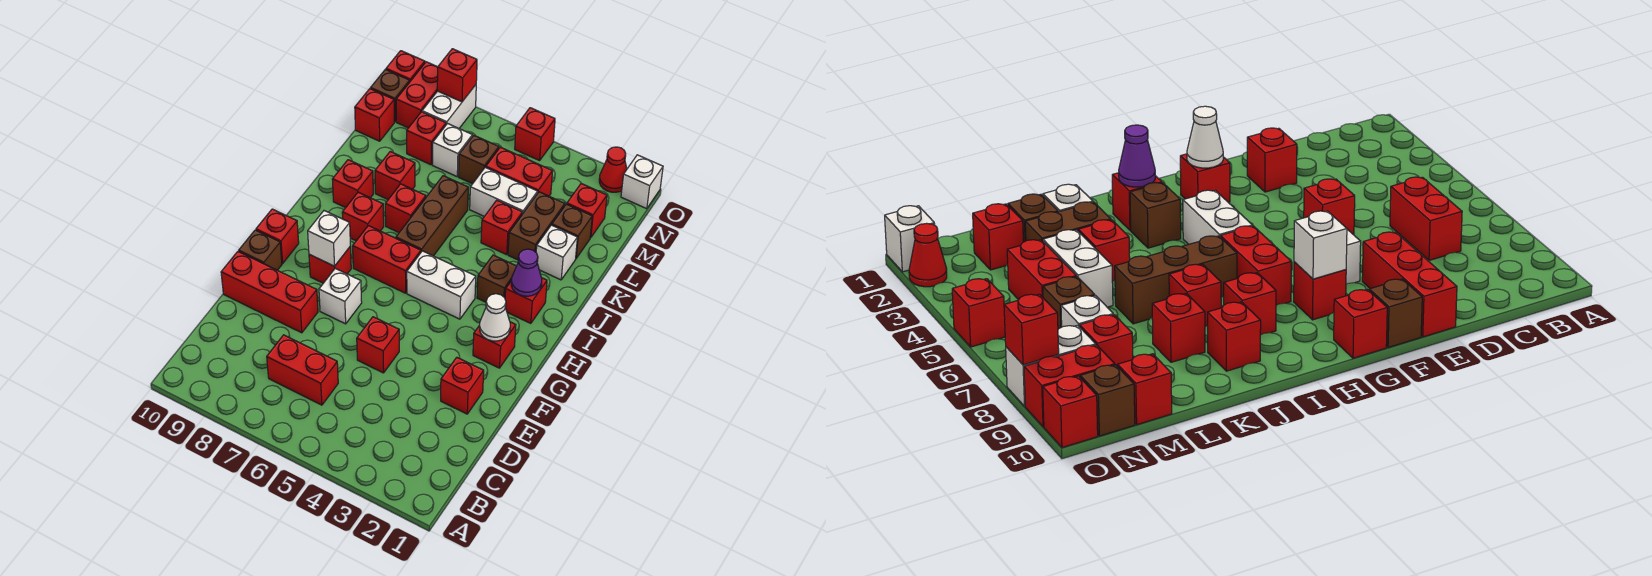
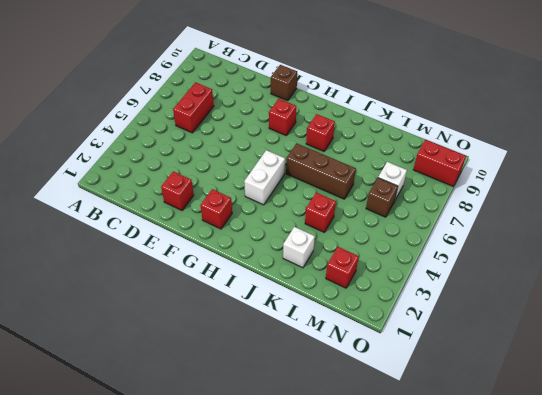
none -> red 1x1 brick [357,317,399,373]
none -> red 1x3 brick [221,251,318,333]
none -> white 1x1 brick [319,268,362,324]
none -> red 1x1 brick [256,209,299,263]

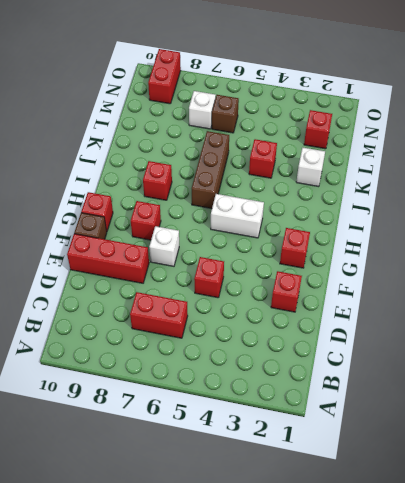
none -> red 1x2 brick [353,226,421,293]
none -> red 1x1 brick [505,278,547,323]
none -> brown 1x1 brick [477,255,516,302]
none -> red 1x1 brick [385,184,426,232]

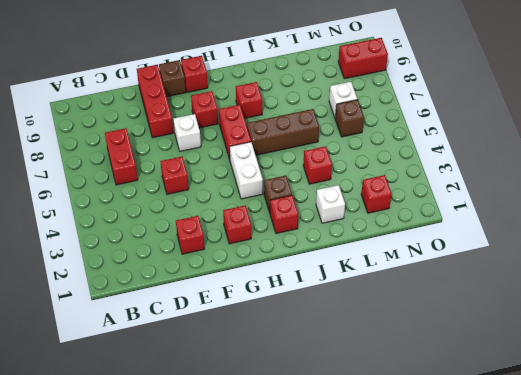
none -> red 1x1 brick [385,184,426,232]
none -> red 1x1 brick [332,160,373,208]
none -> brown 1x2 brick [508,192,565,260]
none -> red 1x1 brick [375,151,415,199]

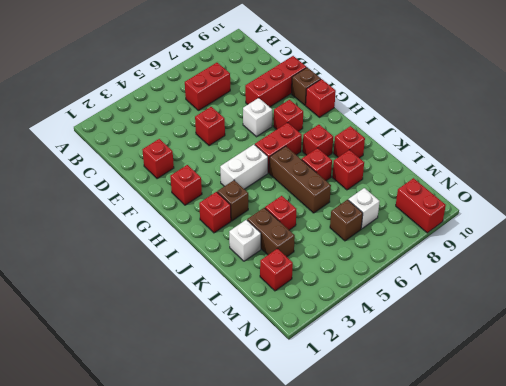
none -> brown 1x1 brick [552,204,592,258]
none -> white 1x2 brick [470,167,538,216]
none -> red 1x2 brick [486,147,553,196]
none -> red 1x1 brick [407,112,446,165]

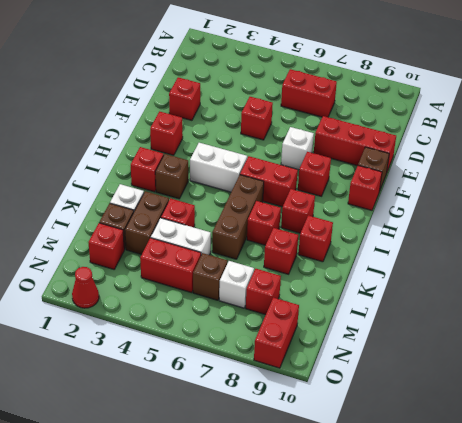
none -> red 1x1 brick [355,89,394,141]
none -> white 1x2 brick [422,85,476,128]
none -> brown 1x1 brick [371,69,410,122]
none -> white 1x1 brick [621,155,663,209]

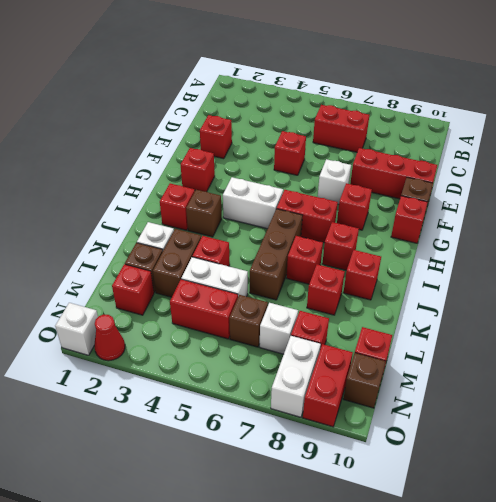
none -> red 1x1 brick [515,108,555,161]
none -> red 1x1 brick [386,51,425,81]
none -> white 1x1 cone [480,294,510,341]
none -> white 1x1 brick [308,211,350,266]

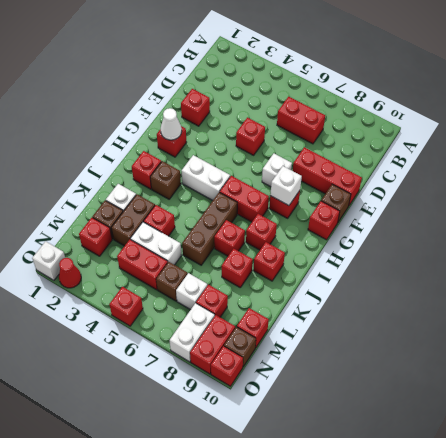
none -> purple 1x1 cone [511,249,542,296]
none -> red 1x1 brick [437,49,477,102]

